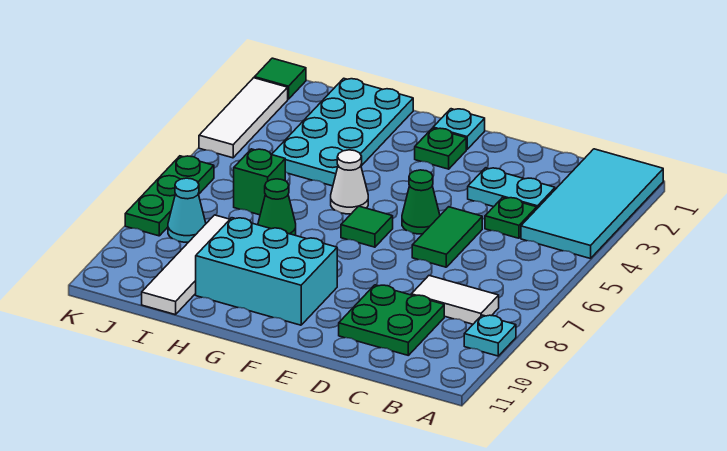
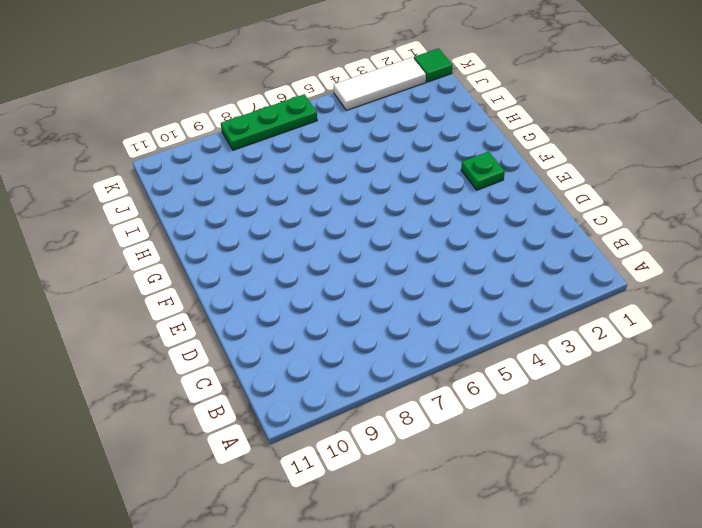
none -> cyan 2x4 tile [521,149,663,259]
none -> cyan 1x1 plate [464,315,516,356]
none -> white 1x2 tile [411,276,499,324]

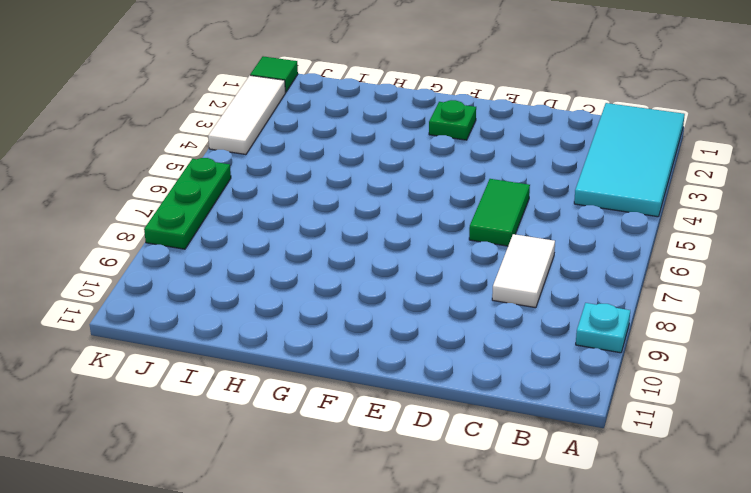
white 1x2 tile [492,234,555,308] -> white 1x2 tile turned to [411,276,499,324]
none -> cyan 1x2 plate [468,168,555,208]
none -> green 1x1 plate [485,197,537,238]
none -> green 2x2 plate [339,285,444,355]

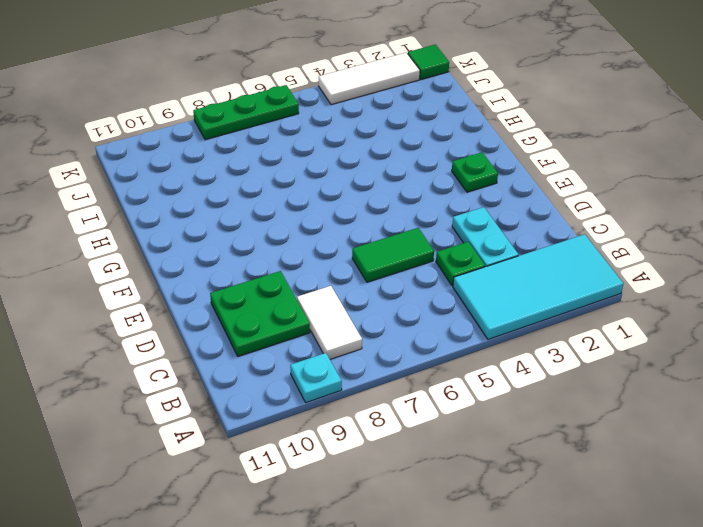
none -> green 1x1 cone [402,170,440,234]
none -> cyan 1x1 plate [433,109,485,150]
none -> green 1x1 tile [341,206,393,247]

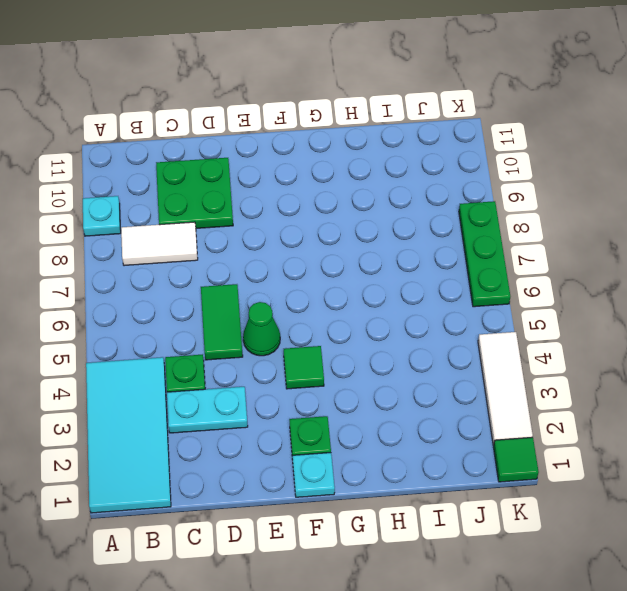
green 1x1 tile [284,346,324,389] -> green 1x1 tile moved to [341,206,393,247]
none -> cyan 2x3 brick [196,218,337,325]
none -> white 1x1 cone [331,150,368,214]
none -> cyan 2x4 plate [272,78,413,186]

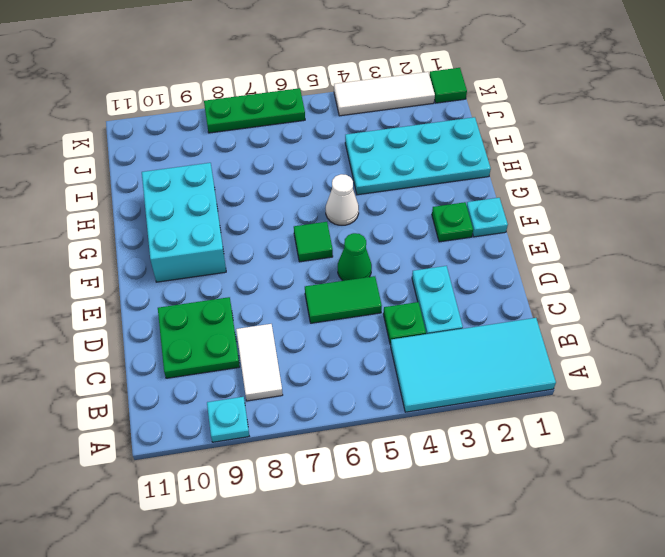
none -> green 1x1 cone [258,179,296,235]
none -> green 1x1 brick [234,149,285,215]
none -> white 1x4 tile [142,215,230,315]

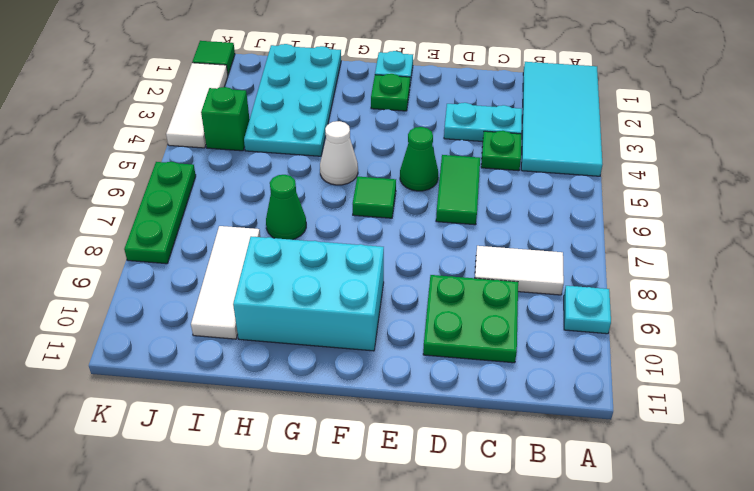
white 1x3 tile [191,226,260,339] -> white 1x4 tile [142,215,230,315]
green 1x1 brick [201,87,250,151] -> green 1x1 brick moved to [234,149,285,215]
none -> cyan 1x1 cone [168,178,206,242]

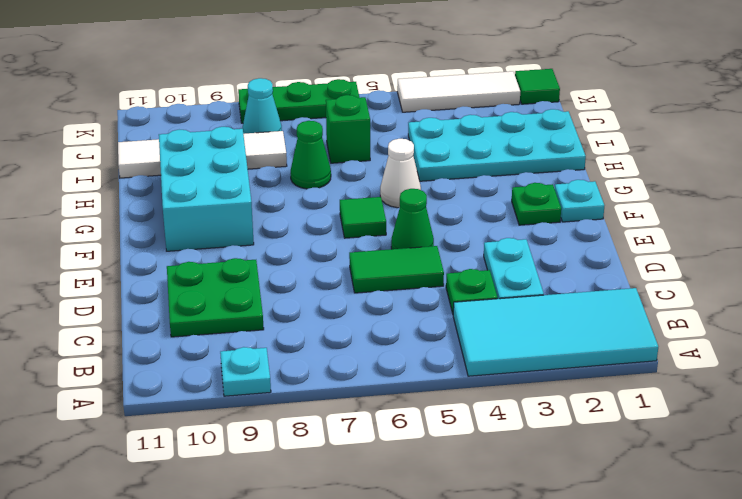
none -> white 1x2 tile [411,276,499,324]

